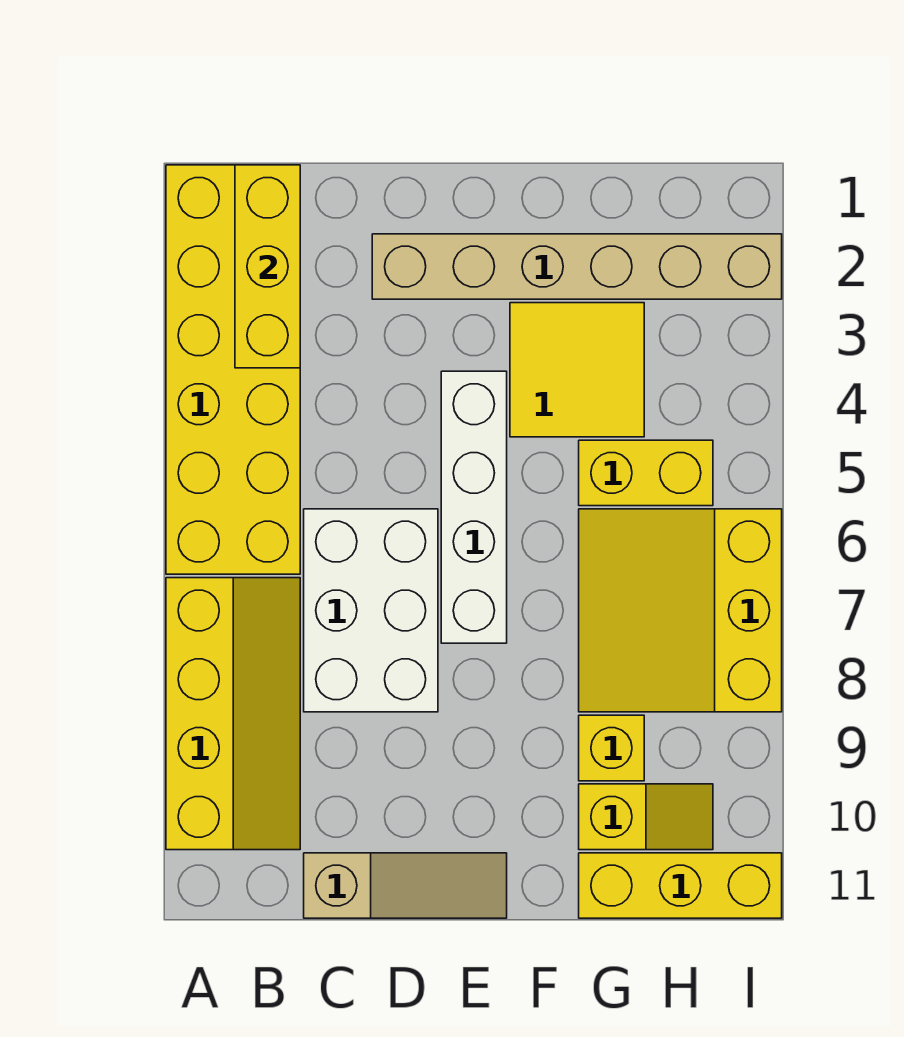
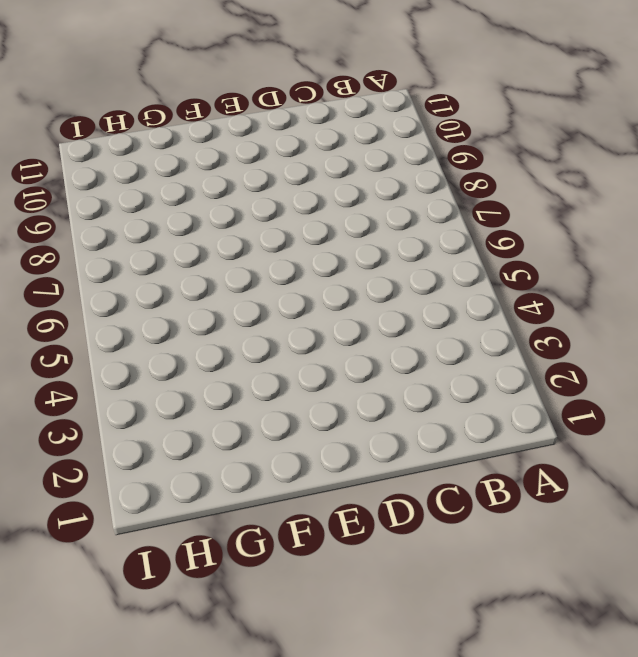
none -> yellow 2x6 brick [166,165,300,574]
none -> yellow 2x4 slope [166,578,300,850]
none -> white 2x3 brick [304,509,438,712]

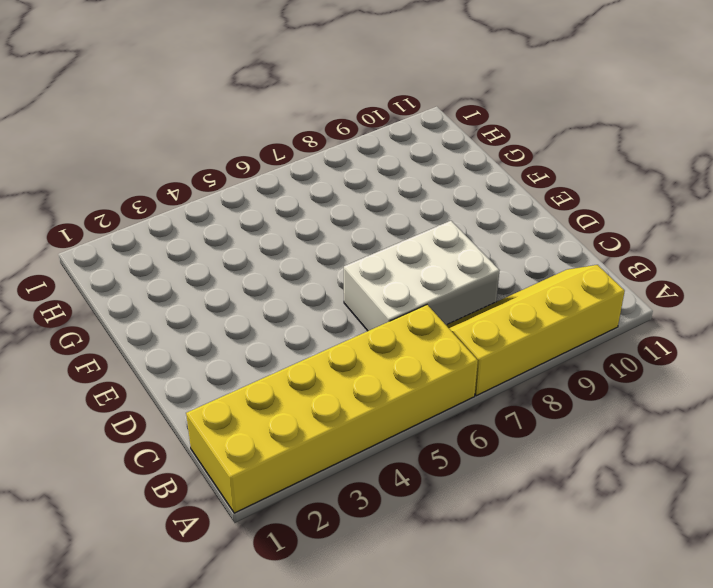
none -> tan 1x3 slope [304,853,507,918]
none -> tan 1x6 brick [372,234,782,299]
none -> white 1x4 brick [441,371,507,643]

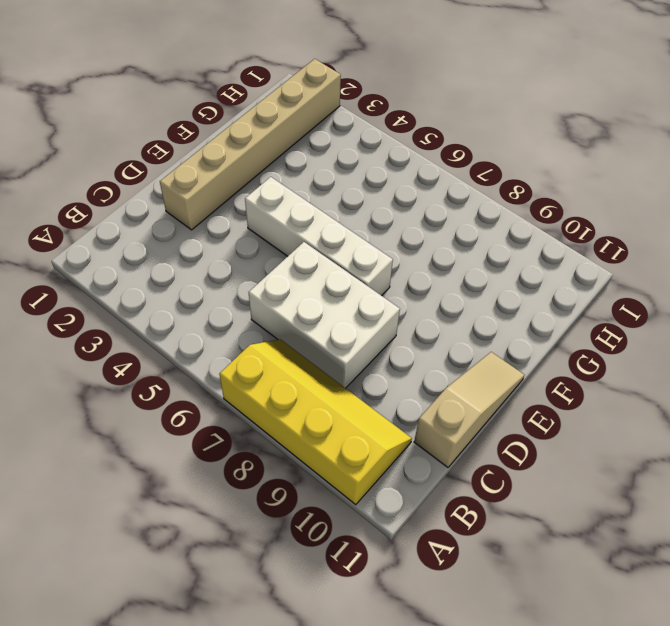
none -> yellow 2x6 brick [166,165,300,574]
none -> yellow 2x2 tile [510,303,644,437]
none -> yellow 1x2 brick [579,440,713,506]

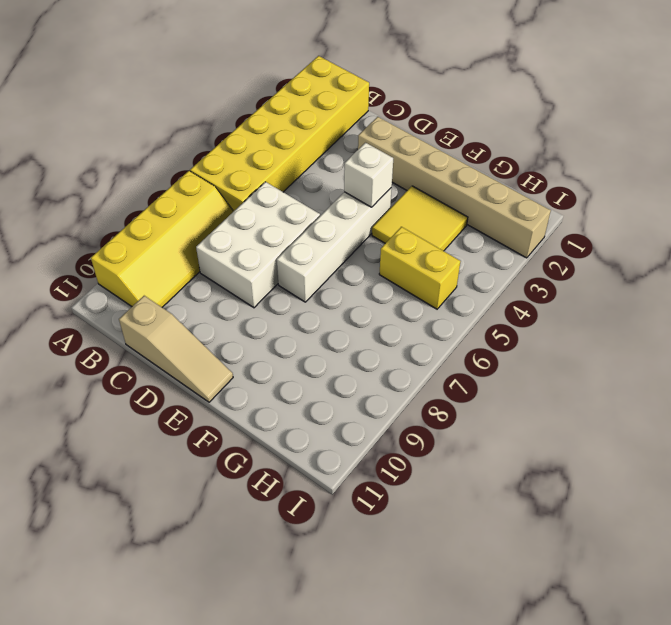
white 1x1 brick [344,143,393,207] -> none
none -> yellow 3x3 slope [579,509,782,712]
none -> yellow 1x1 brick [579,715,644,781]
none -> yellow 1x2 slope [579,784,713,850]

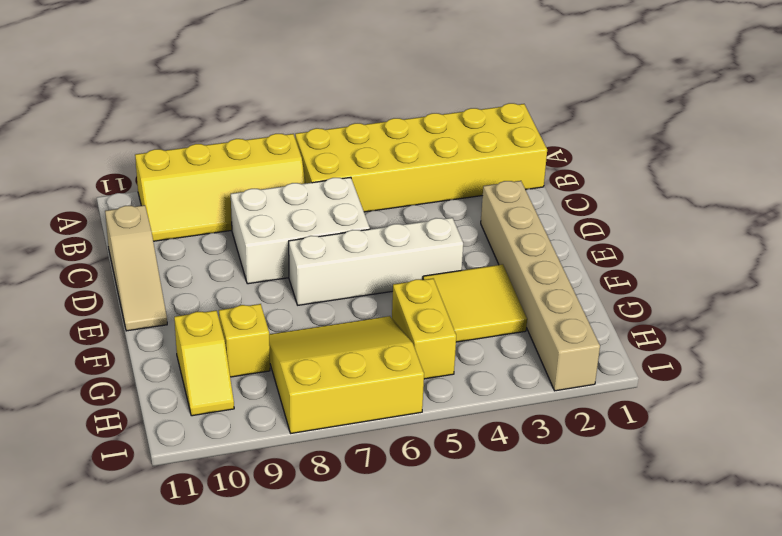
none -> yellow 1x3 brick [579,853,782,918]
none -> yellow 1x3 brick [235,165,300,368]

